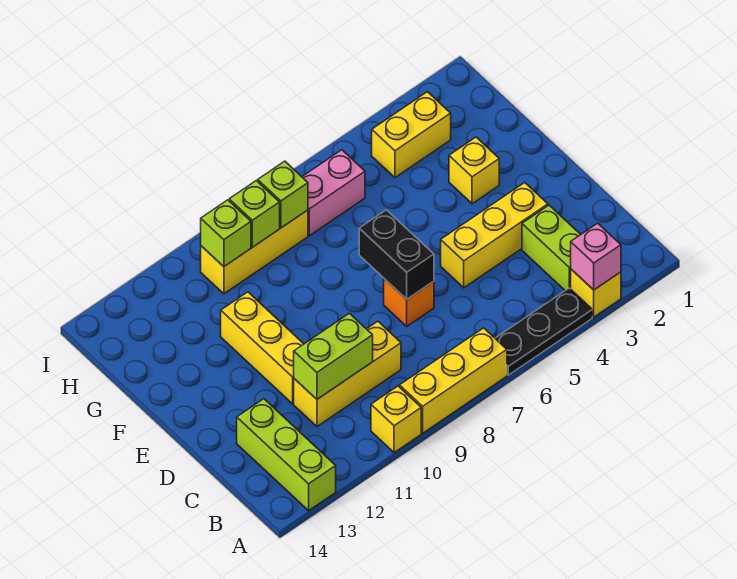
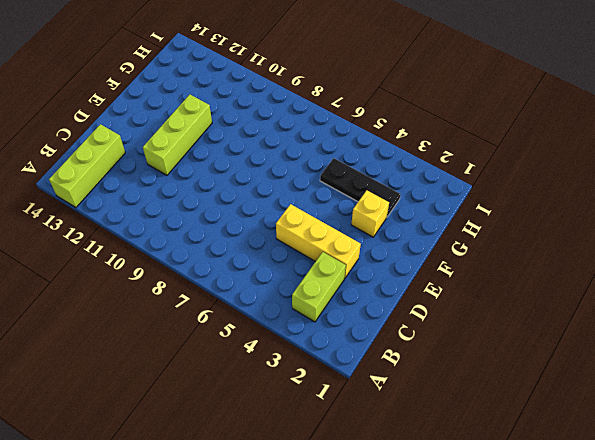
lime 1x3 brick [143,94,212,175] -> yellow 1x3 brick [221,292,303,404]
black 1x3 plate [320,158,401,217] -> black 1x3 plate moved to [495,288,592,375]
none -> yellow 1x1 brick [571,269,621,317]
none -> yellow 1x3 brick [400,328,507,433]
none -> yellow 1x1 brick [371,386,421,453]

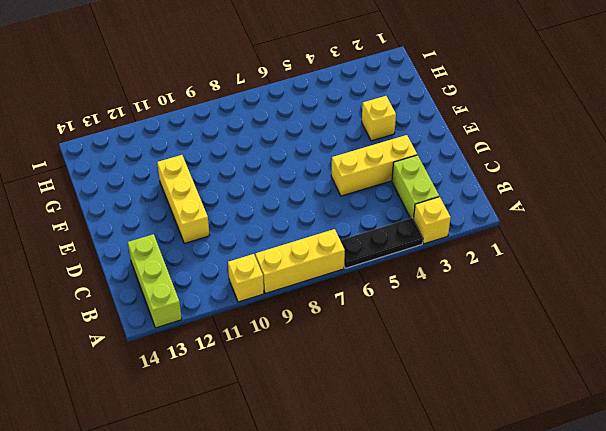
none -> yellow 1x3 brick [294,321,401,426]
none -> orange 1x1 brick [384,279,434,326]
none -> yellow 1x2 brick [372,92,451,178]

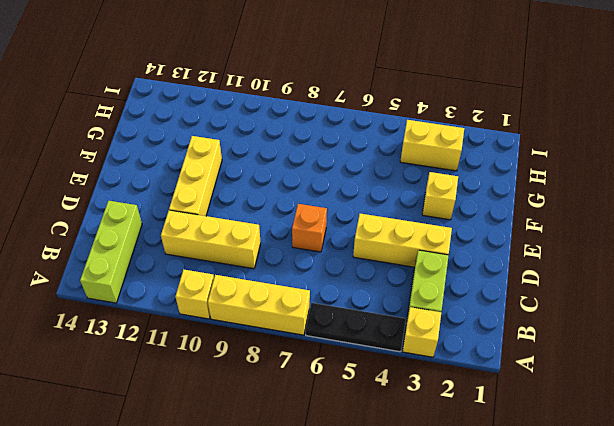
none -> pink 1x2 brick [302,150,365,236]
none -> yellow 1x3 brick [201,210,308,294]
none -> pink 1x1 brick [571,223,621,290]

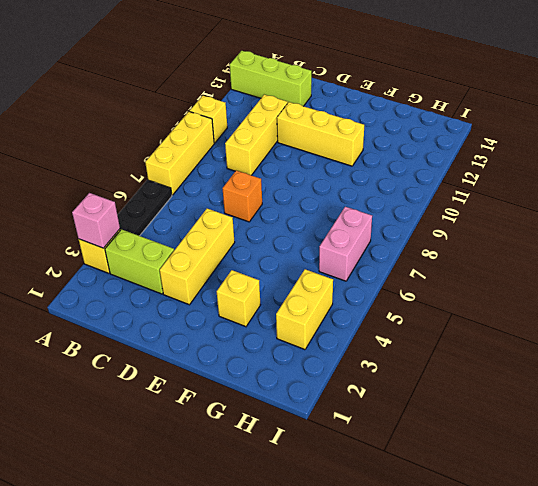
none -> yellow 1x3 brick [201,210,308,294]
none -> lime 1x2 brick [294,313,373,399]
none -> black 1x2 brick [359,210,434,299]

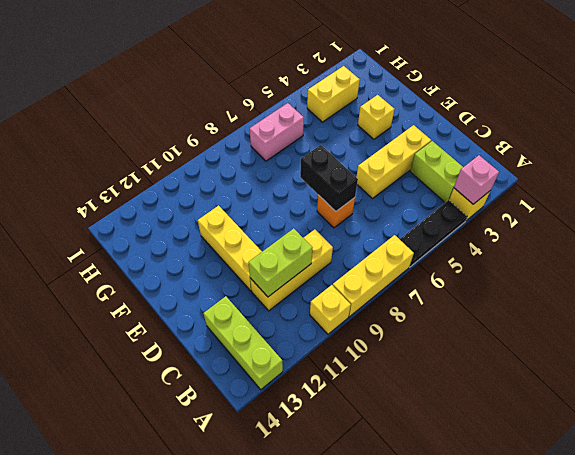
none -> yellow 1x3 brick [201,210,308,294]
none -> lime 1x1 brick [258,161,308,228]
none -> lime 1x1 brick [229,181,280,247]

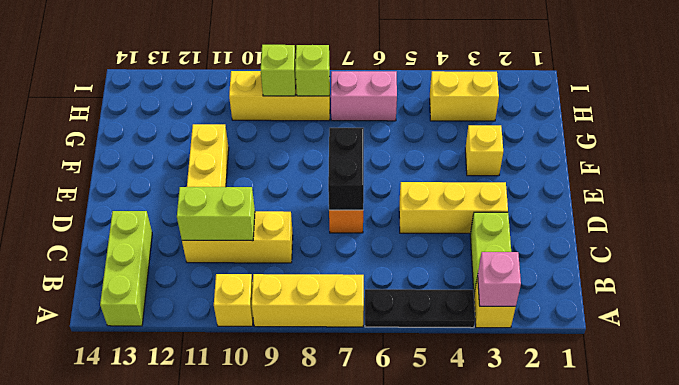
none -> lime 1x1 brick [201,200,251,266]

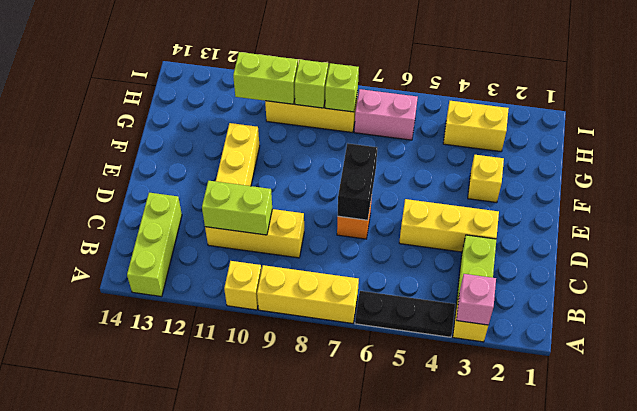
lime 1x2 brick [233,52,298,104] -> lime 1x1 brick [201,200,251,266]

